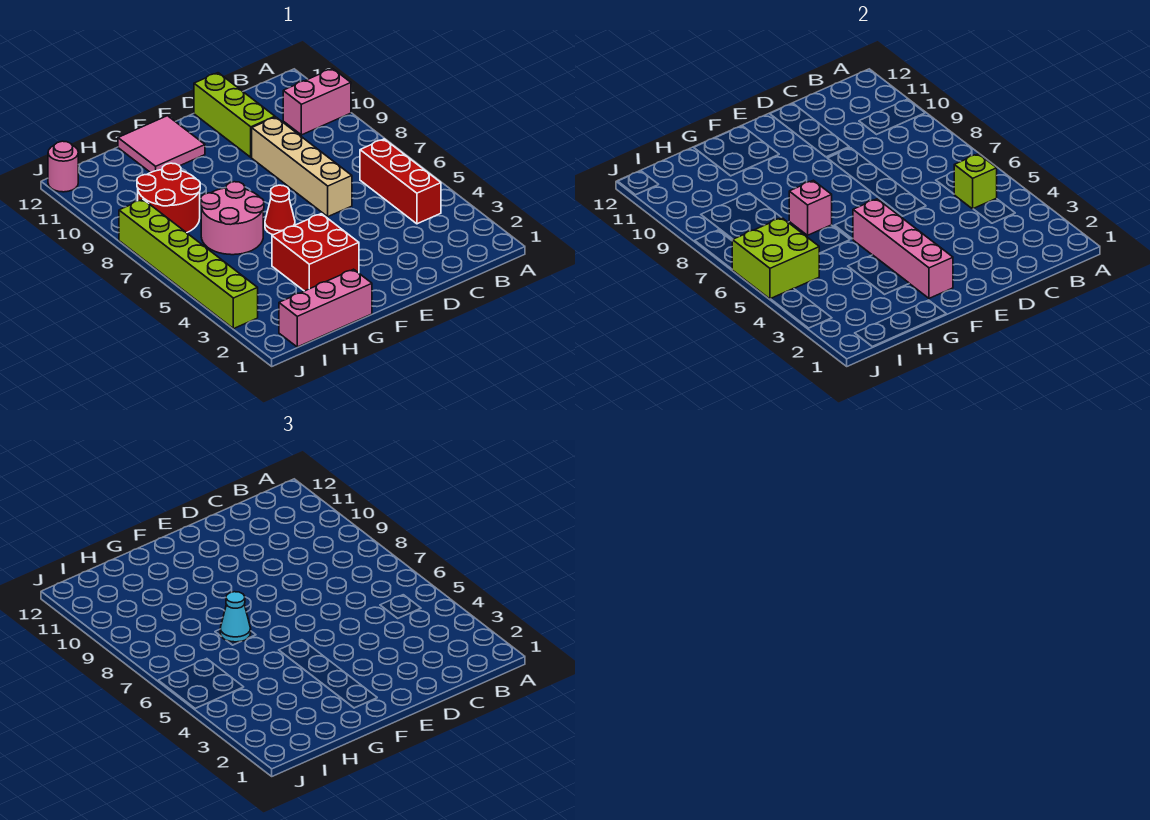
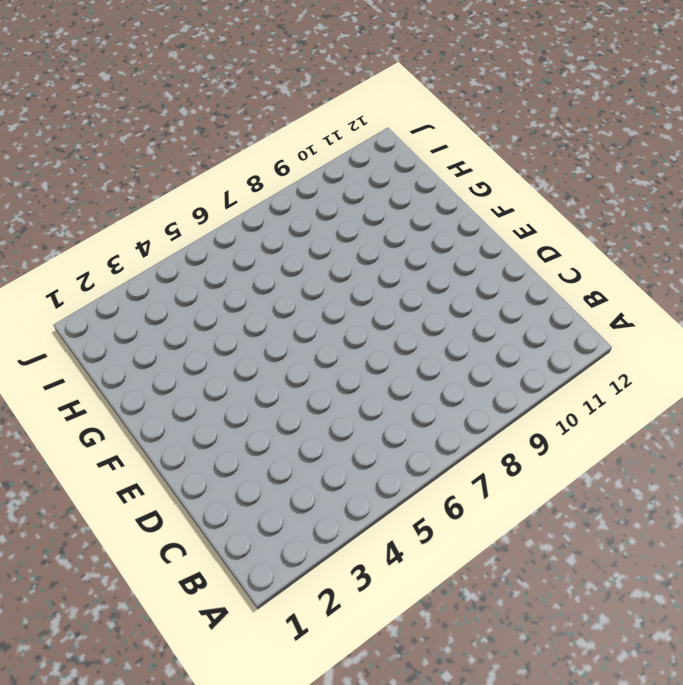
none -> pink 1x2 brick [283,69,351,135]
none -> red 1x3 brick [360,139,441,224]
none -> tan 1x4 brick [252,117,352,217]

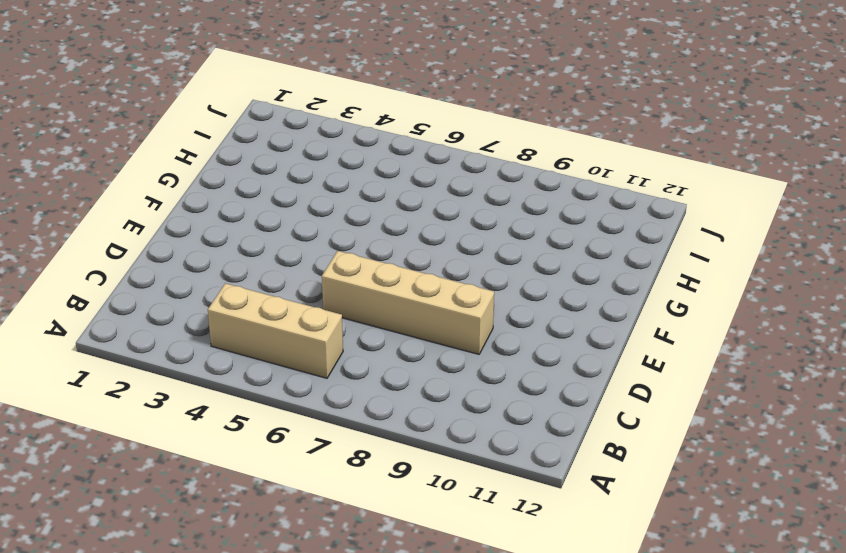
tan 1x3 brick [208,283,343,378] -> red 1x3 brick [360,139,441,224]
none -> pink 1x2 brick [283,69,351,135]
none -> lime 1x3 brick [194,73,275,157]
none -> red 2x2 brick [272,214,359,291]

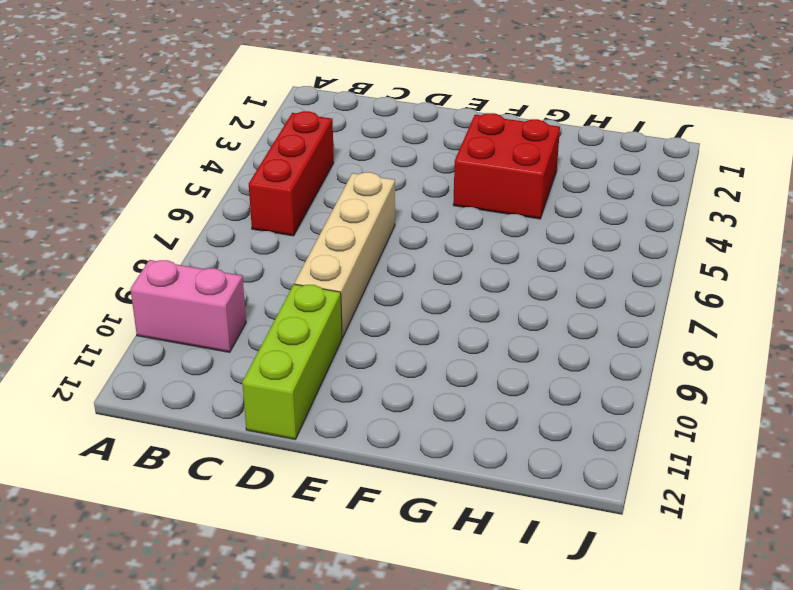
none -> red 1x1 cone [265,185,295,235]
none -> pink 2x2 tile [118,116,205,173]
none -> pink 1x3 brick [279,269,372,347]

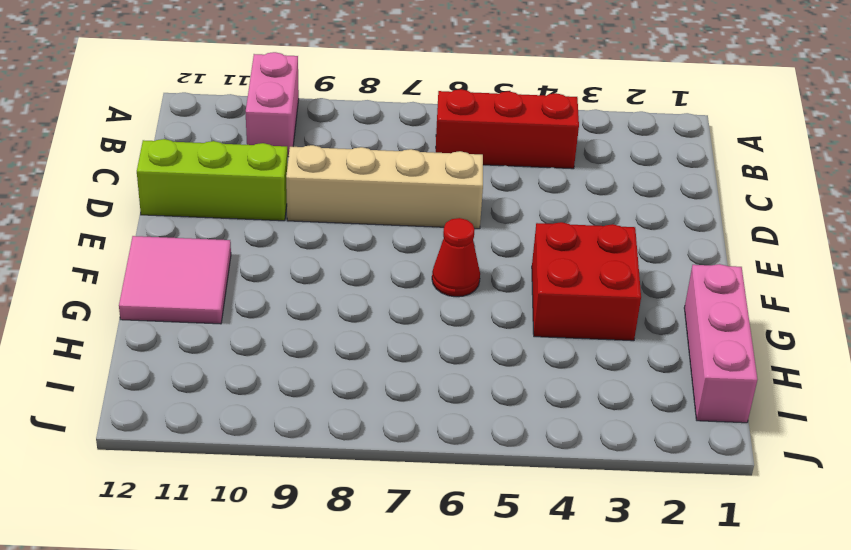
none -> pink 2x2 round brick [201,182,264,255]
none -> red 2x2 round brick [137,163,200,233]
none -> lime 1x6 brick [119,200,258,329]

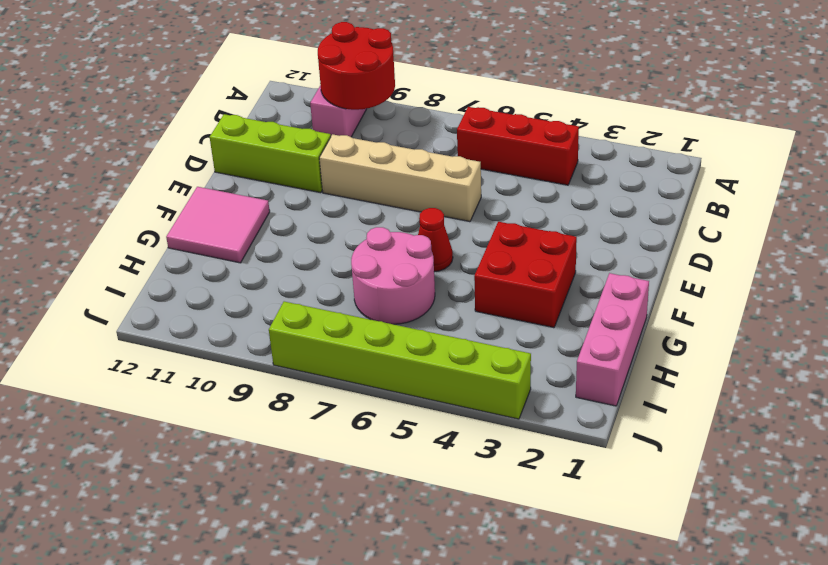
red 2x2 round brick [318,22,395,110] -> red 2x2 round brick moved to [137,163,200,233]
none -> pink 1x1 round brick [48,141,78,192]
none -> lime 1x1 brick [954,154,997,209]
none -> pink 1x4 brick [853,199,953,298]

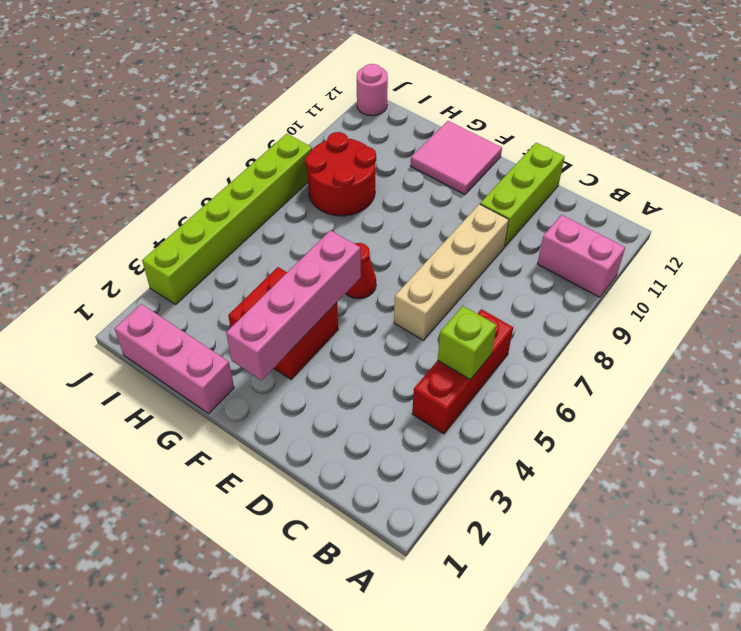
none -> pink 2x2 round brick [201,182,264,255]
none -> pink 1x1 brick [789,180,832,235]
none -> lime 2x2 brick [732,218,819,299]

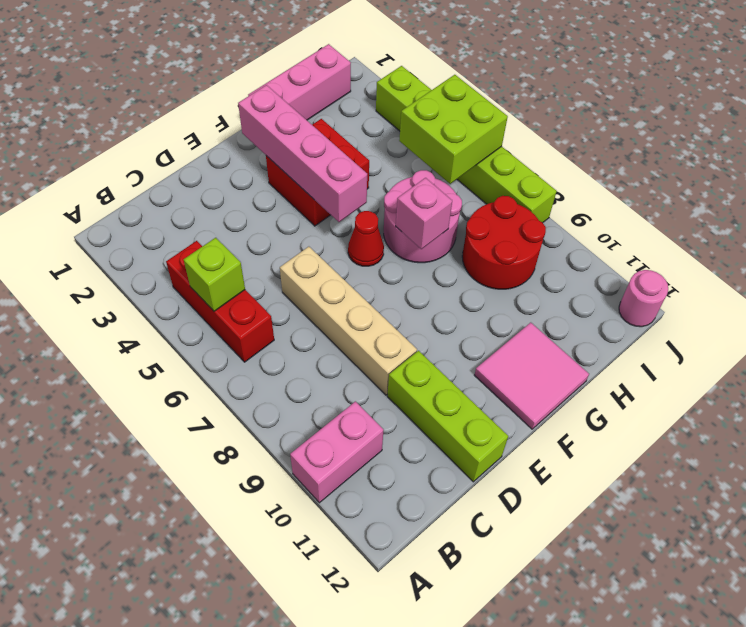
none -> cyan 1x1 cone [220,592,251,642]

